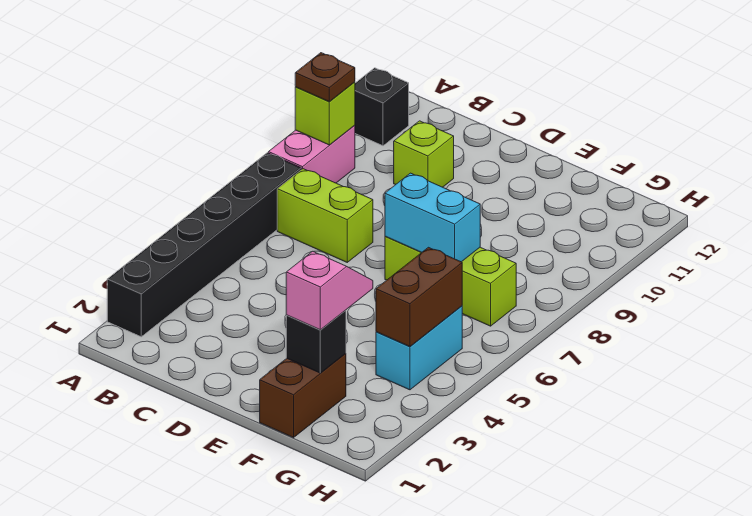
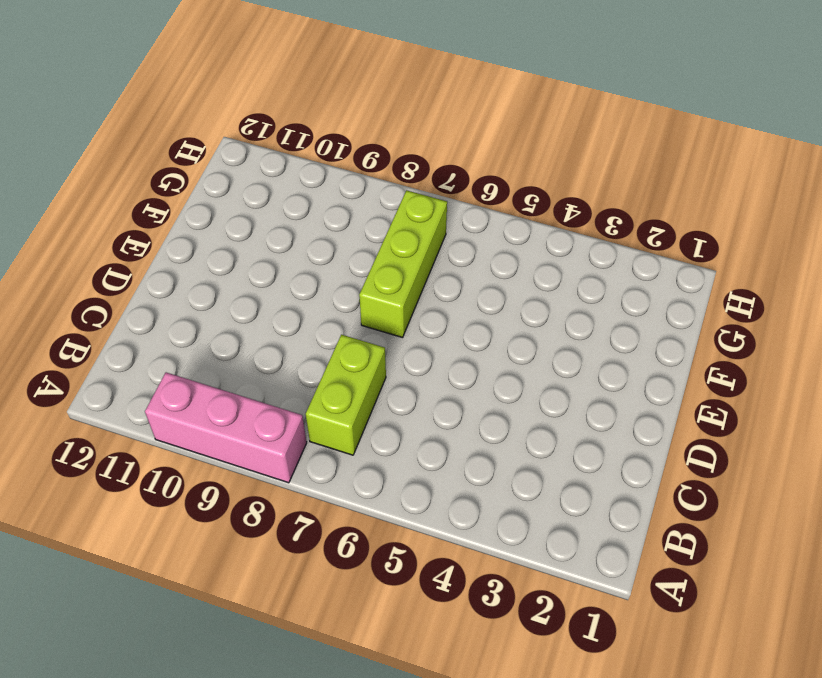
pink 1x3 brick [145,372,307,483] -> pink 1x2 brick [268,125,355,183]
none -> black 1x6 brick [107,153,301,337]
none -> black 1x1 brick [355,68,409,146]
none -> lime 1x1 brick [394,121,454,187]

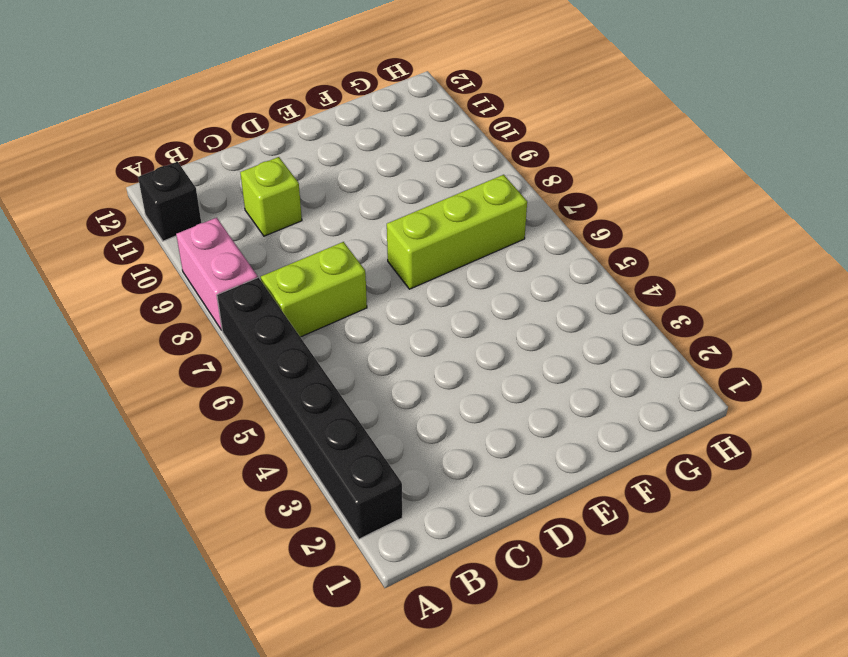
none -> brown 1x2 brick [260,354,346,438]
none -> cyan 1x2 brick [376,306,462,390]
none -> lime 1x1 brick [295,82,355,145]

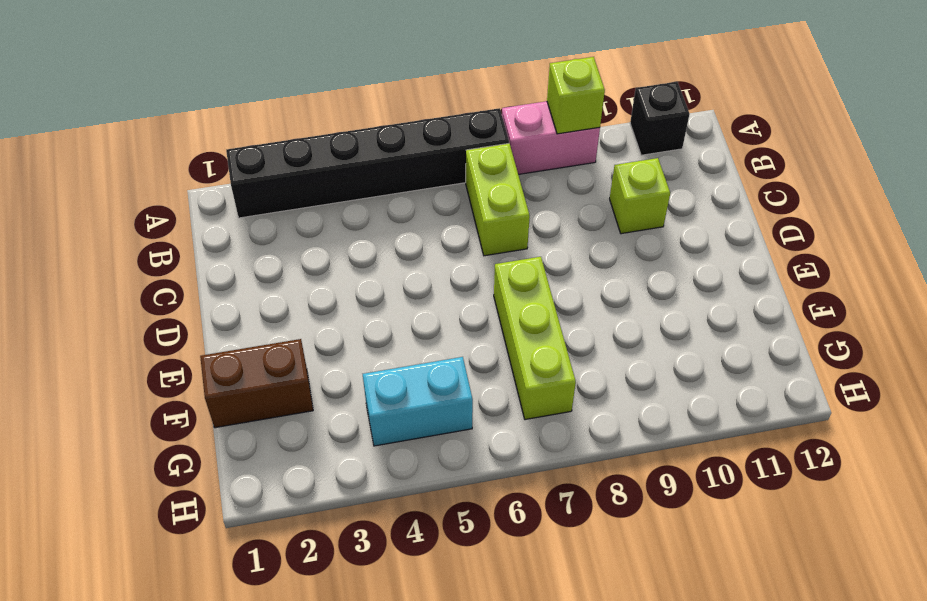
none -> cyan 1x2 brick [385,173,480,262]
none -> black 1x1 brick [286,310,346,373]
none -> brown 1x2 brick [376,247,462,347]

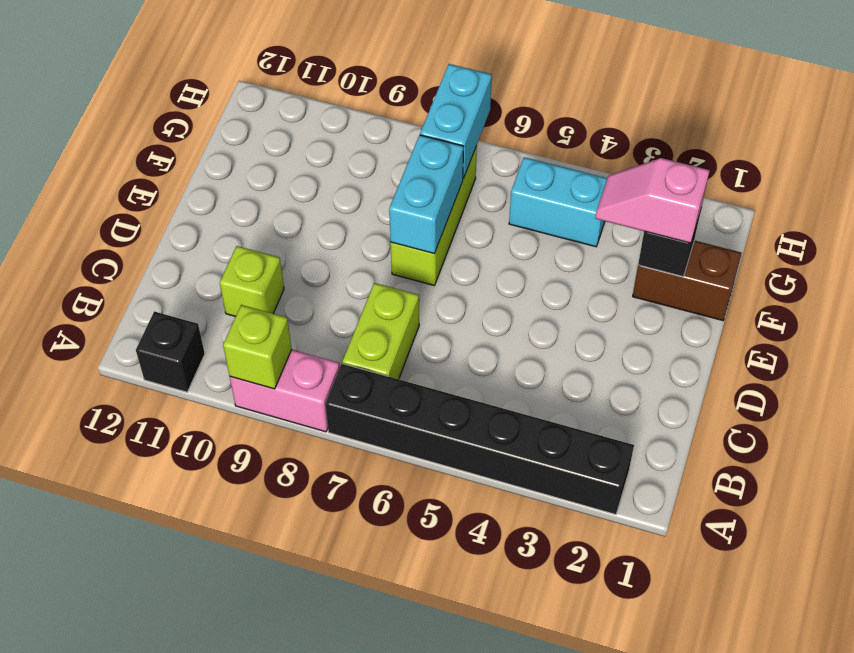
cyan 1x2 brick [420,64,492,179] -> none
none -> brown 1x2 brick [376,247,462,347]
none -> brown 1x1 plate [295,53,355,102]

